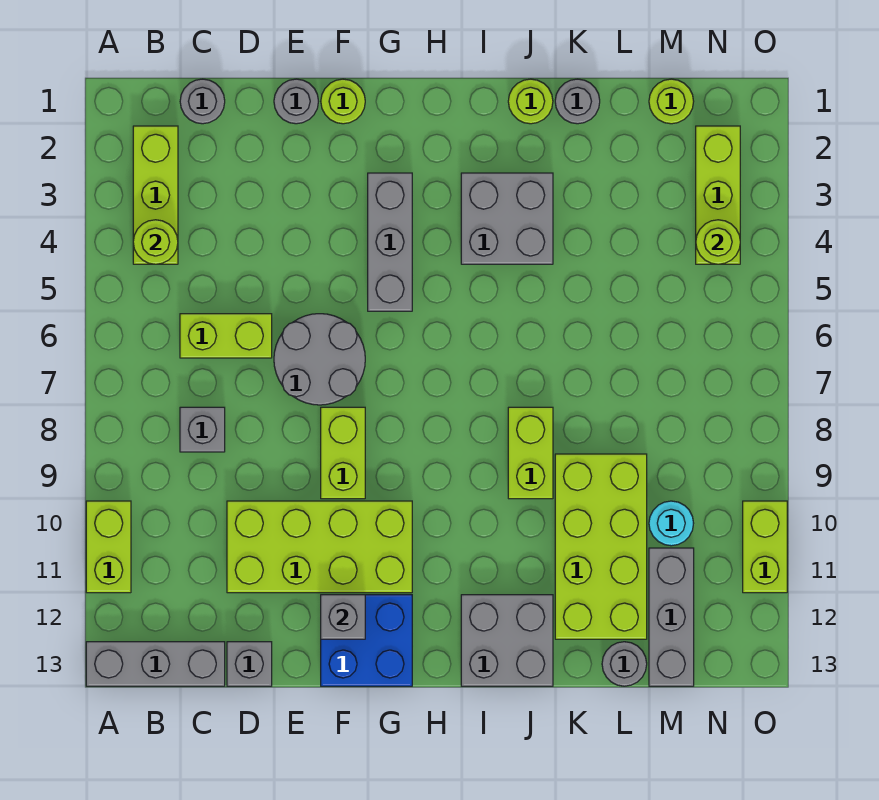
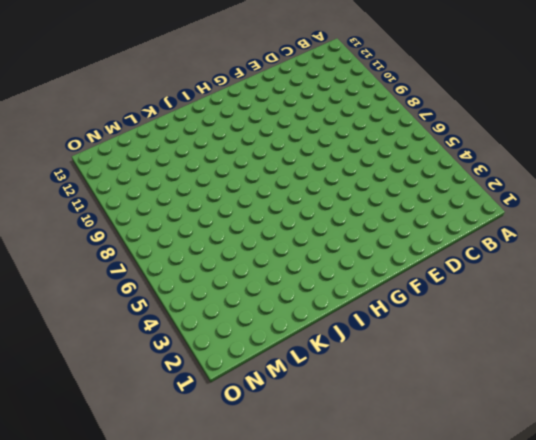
none -> lime 1x2 brick [86,501,131,593]
none -> grey 1x3 brick [86,642,225,686]
none -> lime 1x3 brick [133,126,178,264]

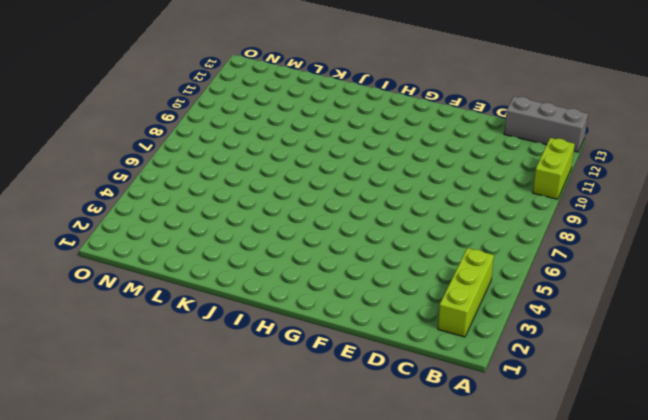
none -> grey 1x1 round brick [180,79,225,124]
none -> lime 1x2 brick [180,314,272,358]
none -> grey 1x1 brick [180,407,225,452]

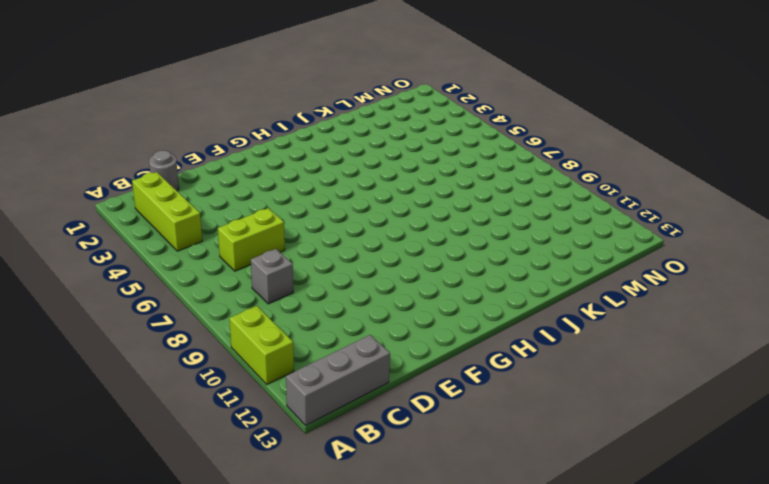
none -> lime 2x4 brick [227,501,412,593]
none -> grey 1x1 brick [227,642,272,686]
none -> grey 1x1 round brick [274,79,318,124]

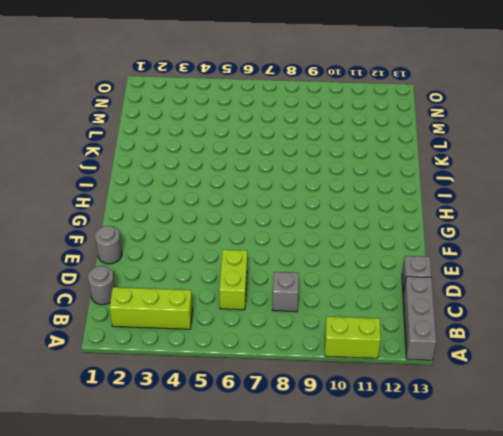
none -> lime 2x4 brick [227,501,412,593]
none -> grey 2x2 round brick [274,314,365,405]
none -> lime 1x1 round brick [321,79,365,124]

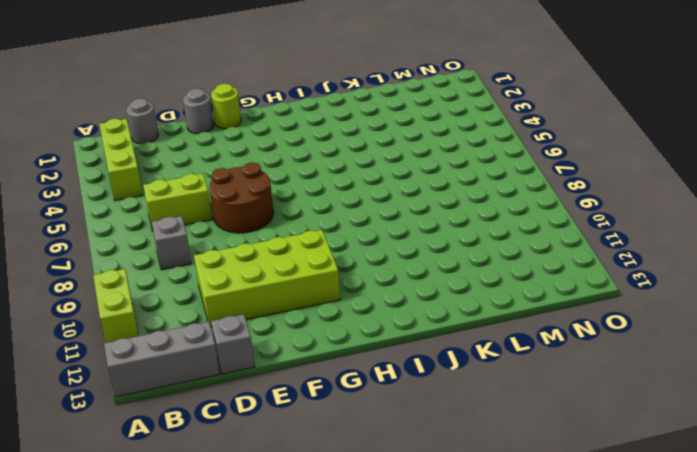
brown 2x2 round brick [209,163,273,233] -> grey 2x2 round brick [274,314,365,405]
none -> lime 1x2 brick [321,407,365,499]
none -> blue 2x2 brick [321,595,412,686]
none -> grey 1x3 brick [368,173,412,311]

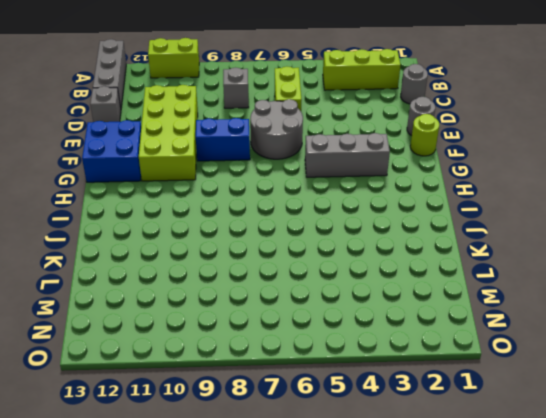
blue 1x2 brick [196,118,250,161] -> lime 1x2 brick [321,407,365,499]
none -> grey 2x2 brick [461,173,553,264]
none -> grey 2x2 brick [461,595,553,686]
none -> lime 1x1 round brick [508,79,553,124]

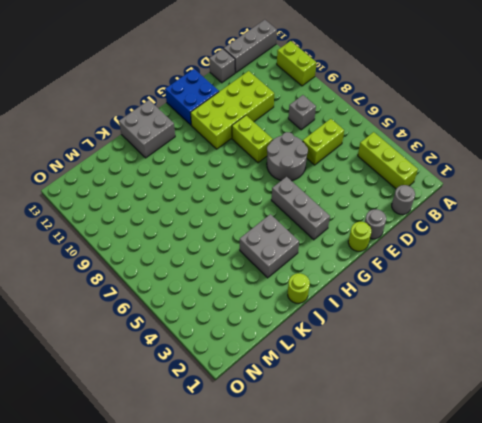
none -> lime 1x2 brick [508,407,553,499]
none -> grey 1x1 round brick [555,79,600,124]
none -> lime 2x4 brick [555,454,647,639]

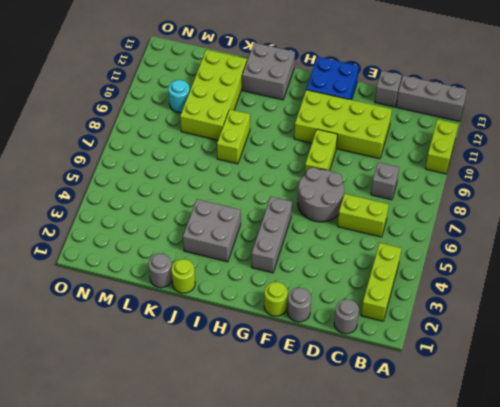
none -> grey 1x1 round brick [602,642,647,686]
none -> lime 1x1 round brick [649,79,694,124]
none -> grey 1x3 brick [649,548,694,686]

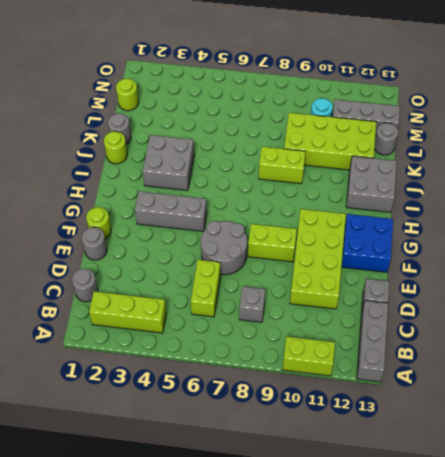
none -> lime 1x3 brick [696,126,740,264]
none -> lime 1x2 brick [743,501,787,593]
none -> lime 1x1 round brick [133,220,178,264]

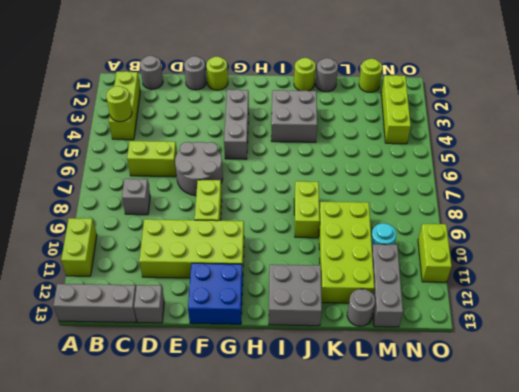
none -> grey 1x1 brick [321,595,365,639]
none -> lime 1x1 round brick [696,220,740,264]

